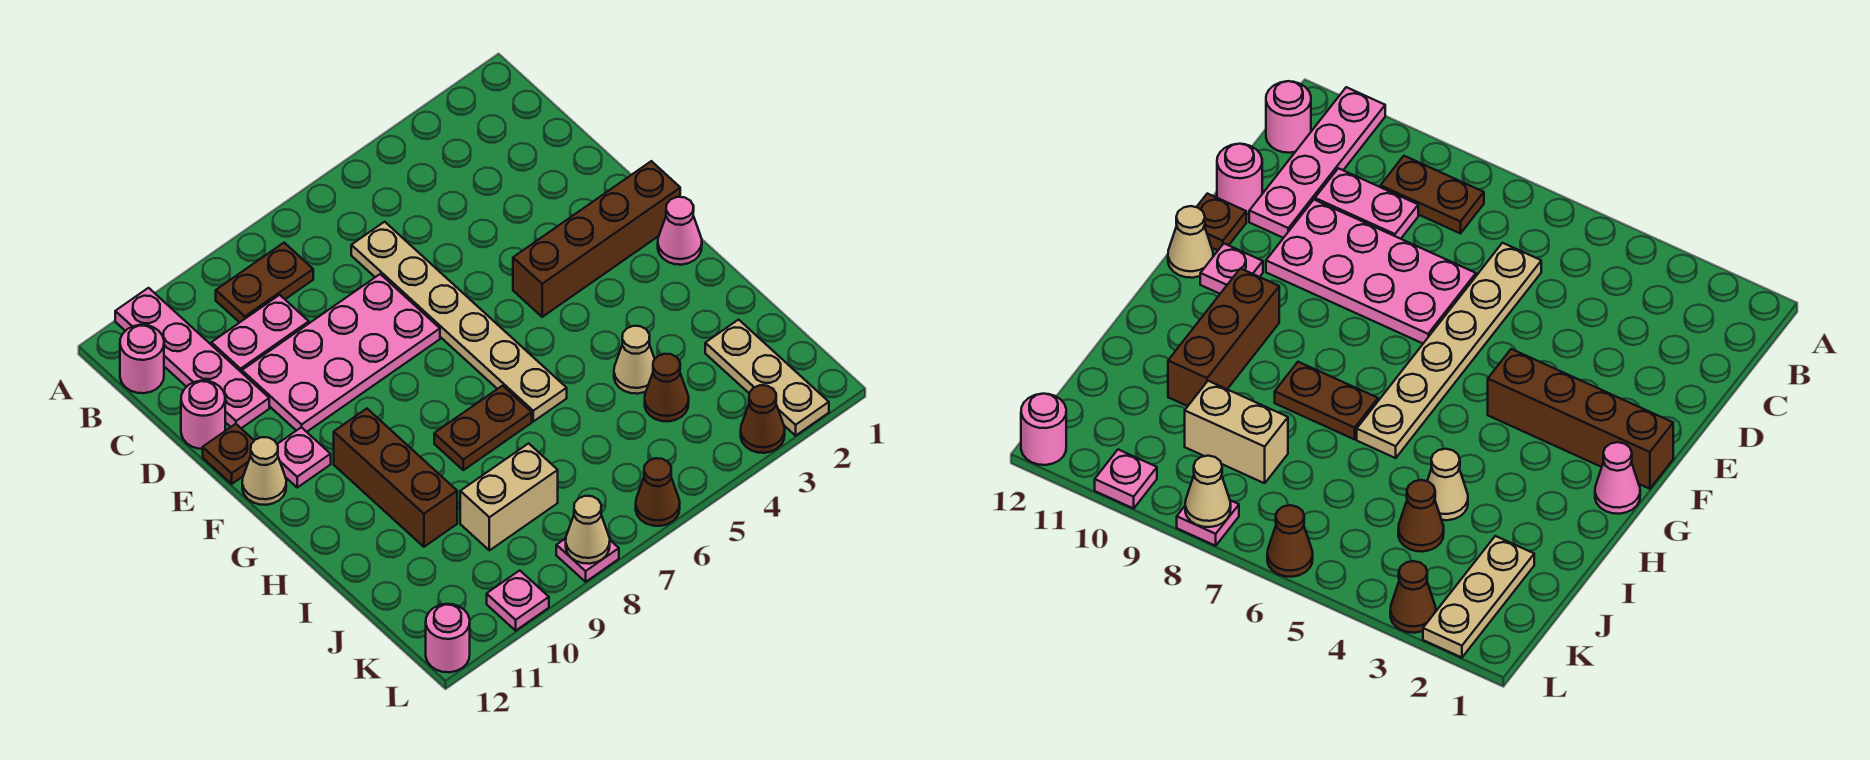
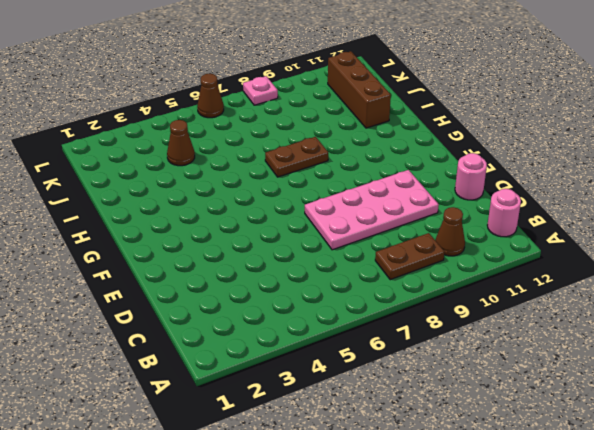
brown 1x1 cone [435,207,465,256] -> brown 1x1 cone moved to [741,385,785,453]
brown 1x3 brick [328,51,391,128] -> brown 1x3 brick moved to [334,409,457,547]
none -> pink 1x4 plate [115,288,269,428]
none -> tan 1x6 plate [351,222,567,421]
none -> pink 1x2 plate [211,295,309,372]

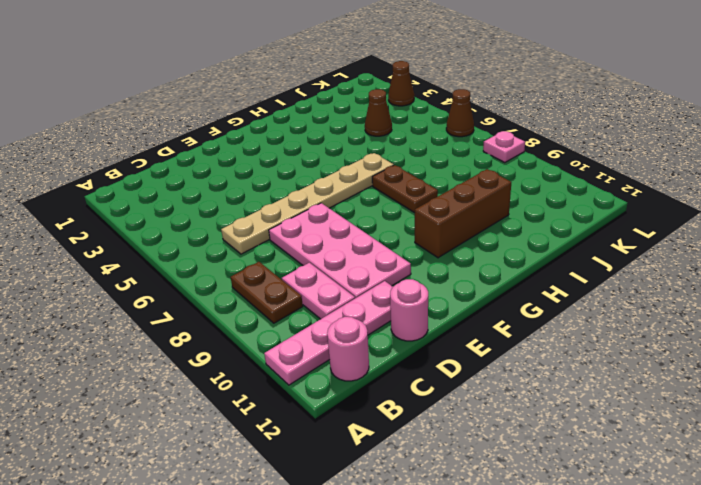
none -> brown 1x1 plate [203,424,254,484]
none -> brown 1x4 brick [513,161,680,317]
none -> pink 1x1 plate [277,427,331,487]

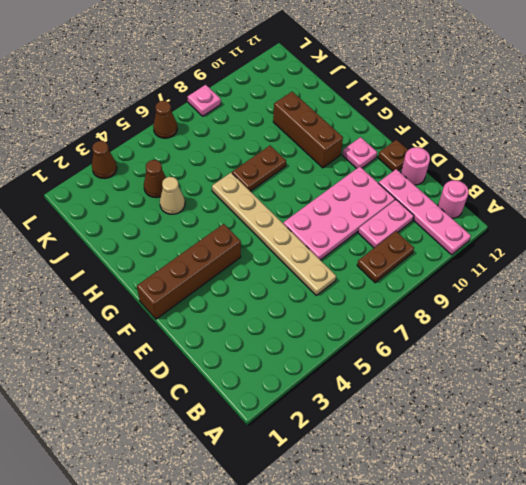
none -> tan 1x1 cone [242,437,286,505]
none -> pink 1x1 cone [658,197,702,265]
none -> tan 1x3 plate [705,320,829,436]

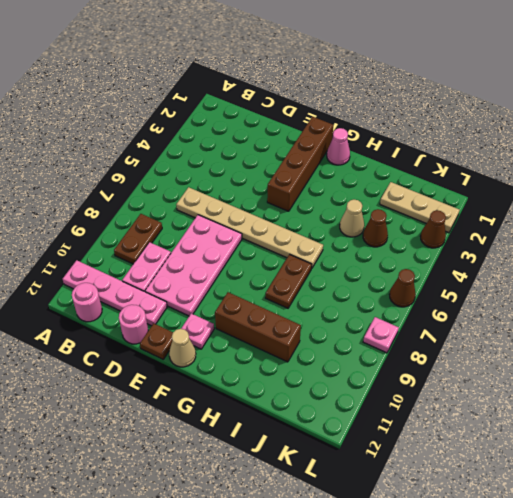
none -> tan 1x2 brick [460,443,558,550]
none -> pink 1x1 plate [487,570,549,631]
none -> pink 1x1 round brick [426,604,470,672]

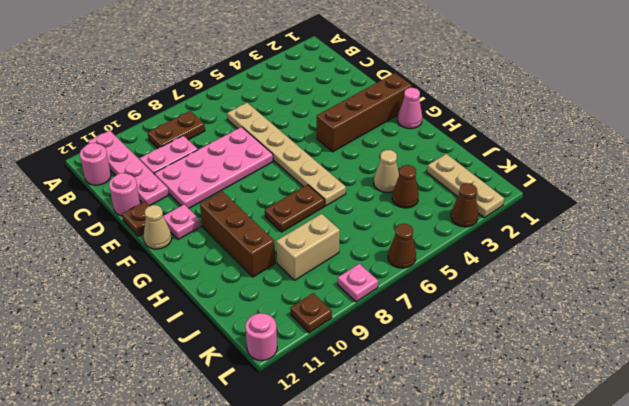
brown 1x1 plate [290,293,332,333] -> pink 1x1 plate [487,570,549,631]
none -> tan 1x1 cone [566,496,610,564]

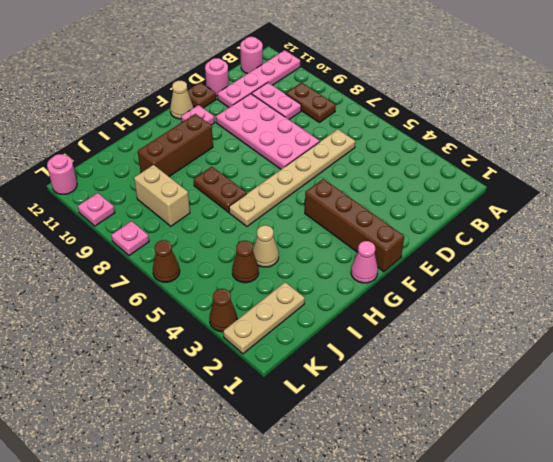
none -> tan 1x1 cone [566,496,610,564]

